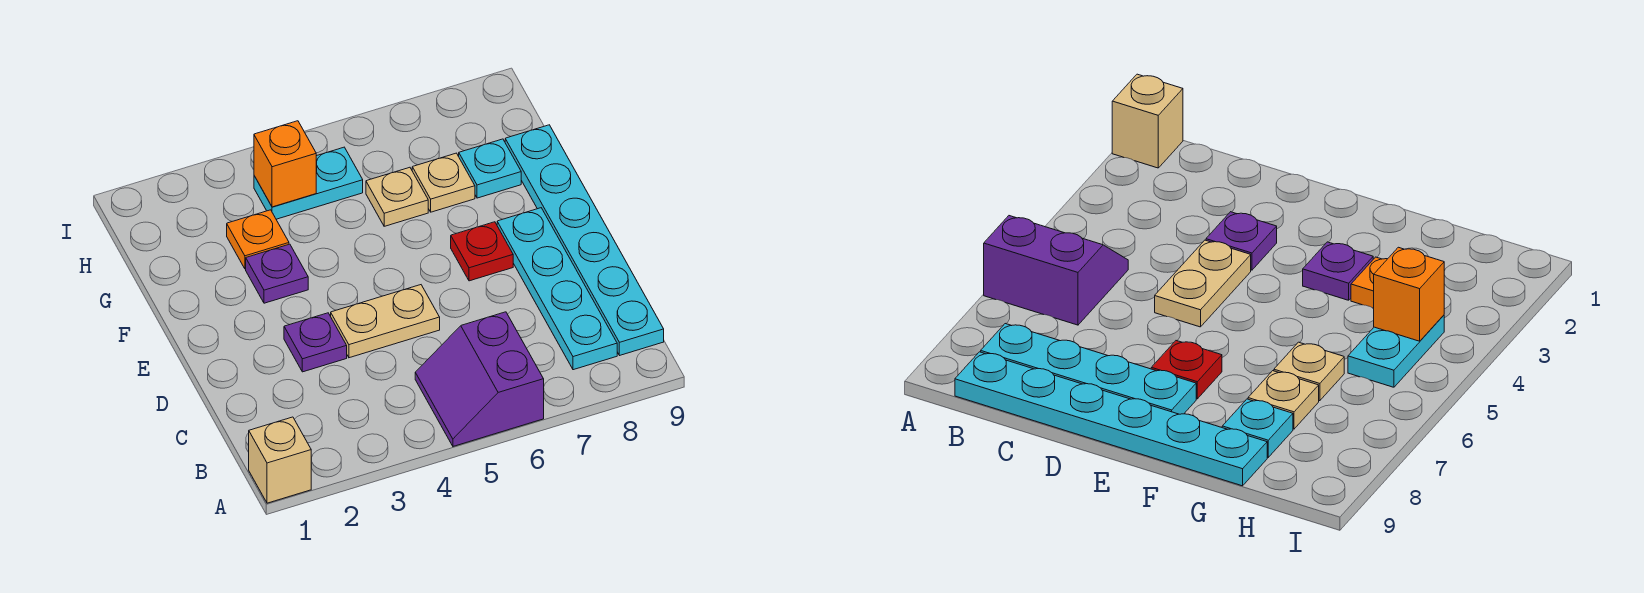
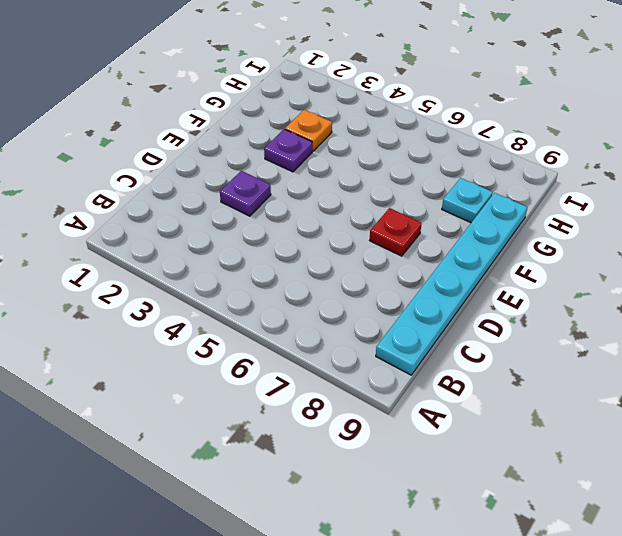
none -> tan 1x1 brick [249,417,311,503]
none -> purple 2x2 slope [415,312,544,446]
none -> cyan 1x4 plate [497,208,617,370]

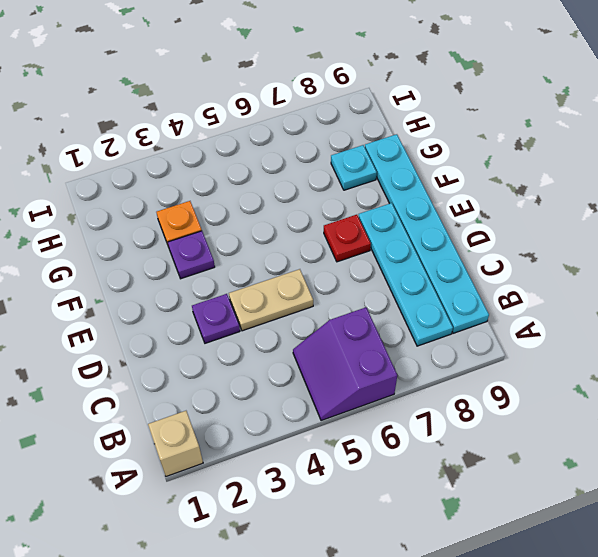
none -> tan 1x1 plate [366,167,428,226]
none -> tan 1x1 plate [412,153,475,212]
none -> cyan 1x2 plate [254,147,363,219]

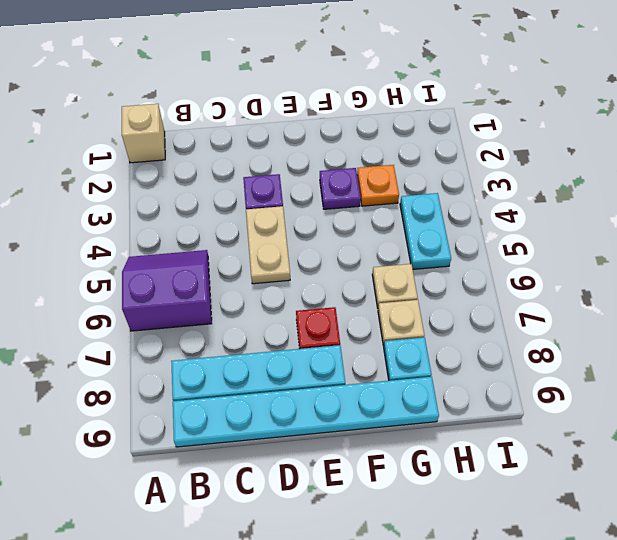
none -> orange 1x1 brick [254,121,316,207]

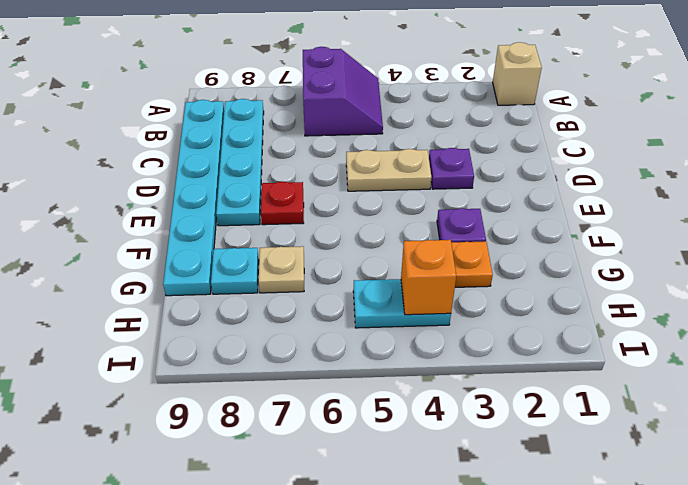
none -> tan 1x1 plate [366,167,428,226]

